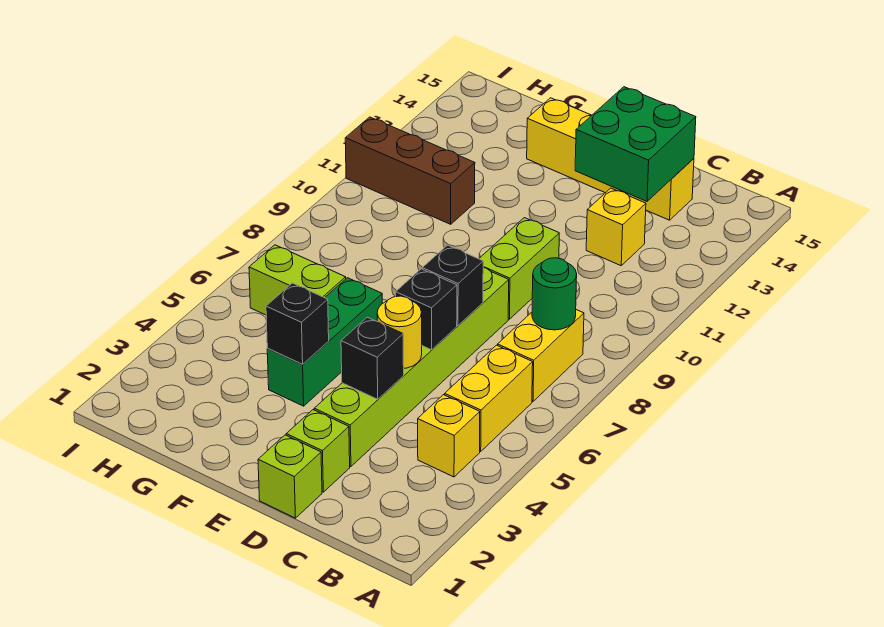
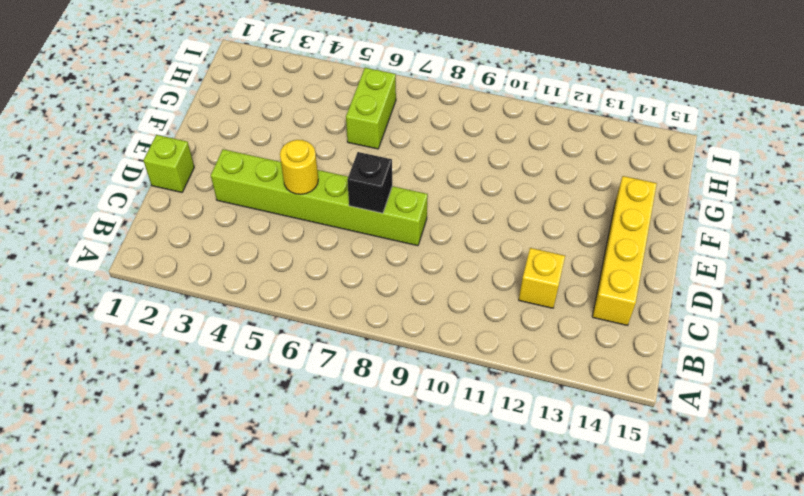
none -> yellow 1x1 brick [418,395,480,477]
none -> yellow 1x2 brick [445,345,533,451]
none -> yellow 1x2 brick [498,310,584,402]

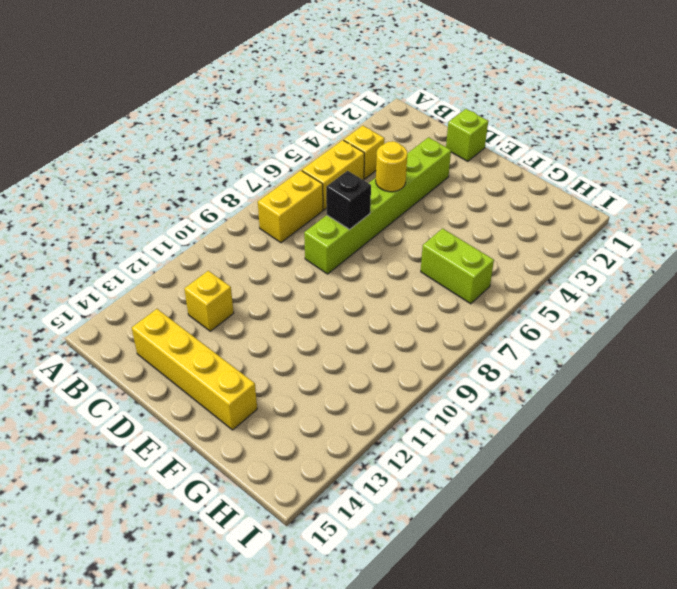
none -> lime 1x1 brick [286,410,350,492]
none -> lime 1x2 brick [479,218,559,319]
none -> green 1x3 brick [267,278,382,406]

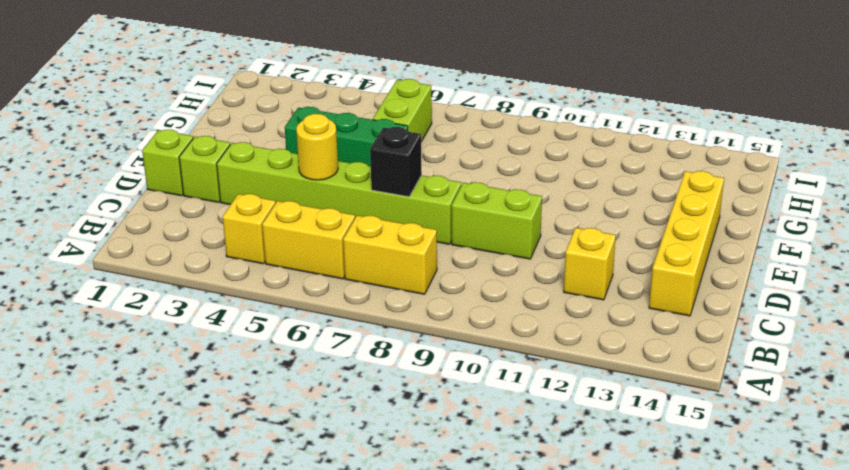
none -> brown 1x3 brick [345,117,475,224]
none -> green 1x1 round brick [532,258,577,330]
none -> green 2x2 brick [575,87,696,201]

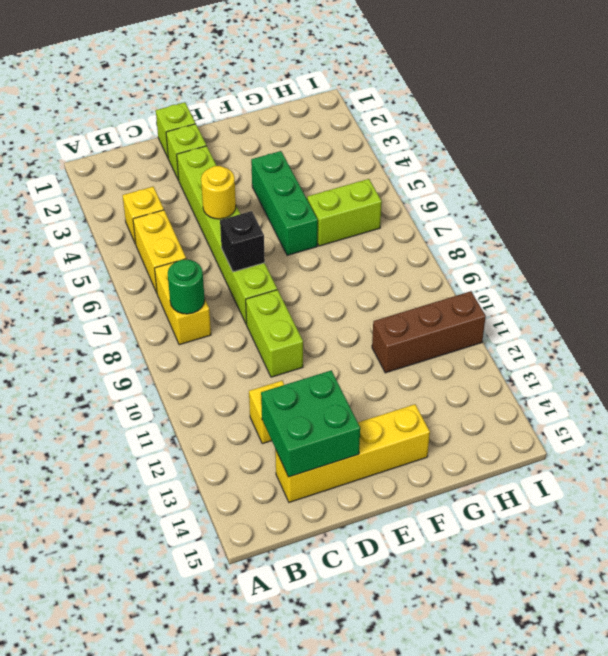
none -> black 1x1 brick [341,317,404,399]
none -> black 1x1 brick [396,269,457,350]
none -> black 1x1 brick [266,283,329,364]

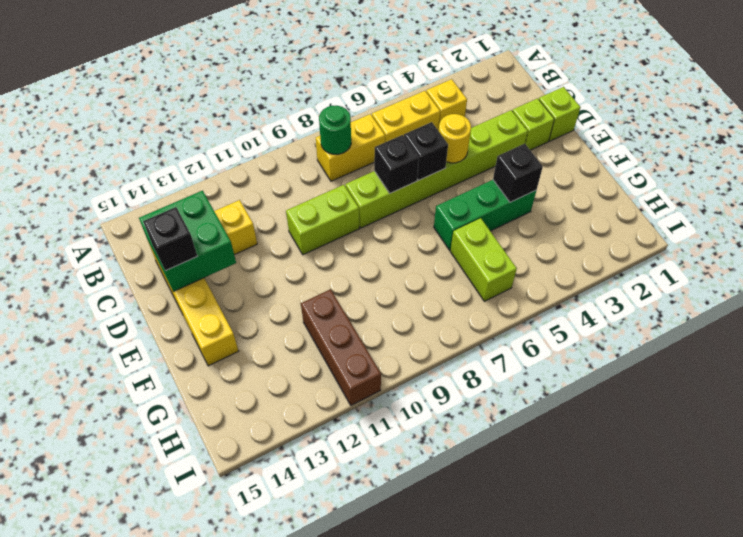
black 1x1 brick [143,207,197,271] -> black 1x1 brick moved to [341,317,404,399]

